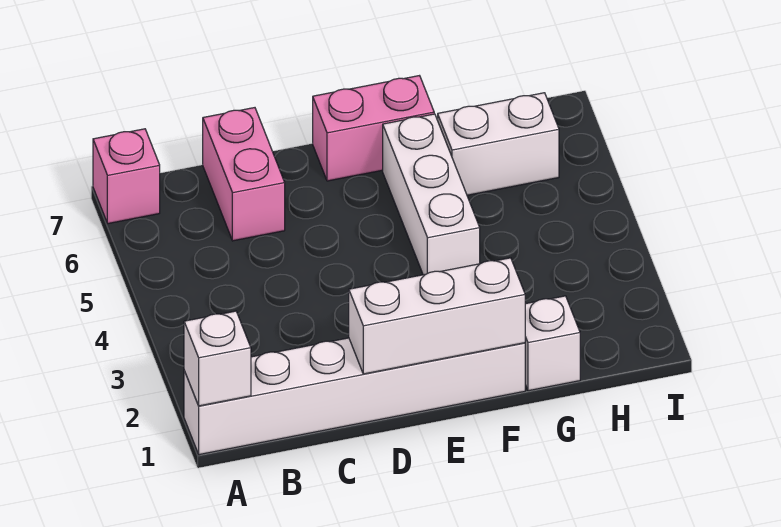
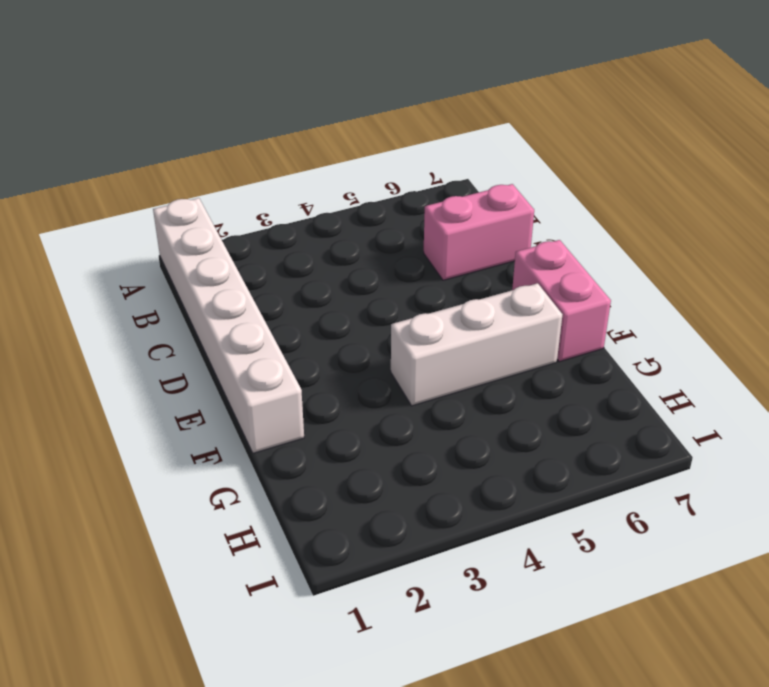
none -> pink 1x1 brick [93,129,160,224]
none -> white 1x1 brick [525,296,580,391]

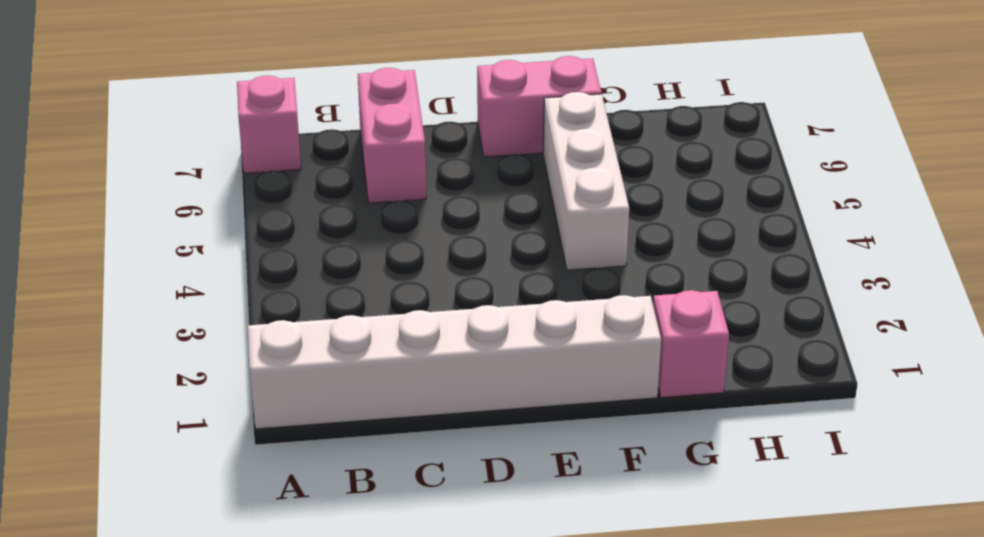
pink 1x1 brick [653,290,729,398] -> white 1x1 brick [525,296,580,391]
none -> white 1x2 brick [438,93,559,195]
none -> white 1x1 brick [184,311,251,406]

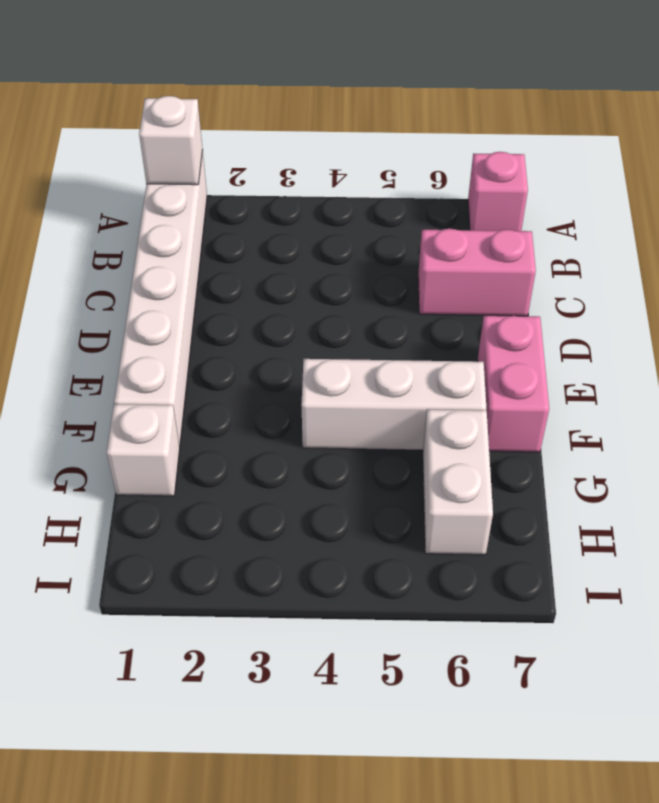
none -> white 1x3 brick [349,258,525,374]

